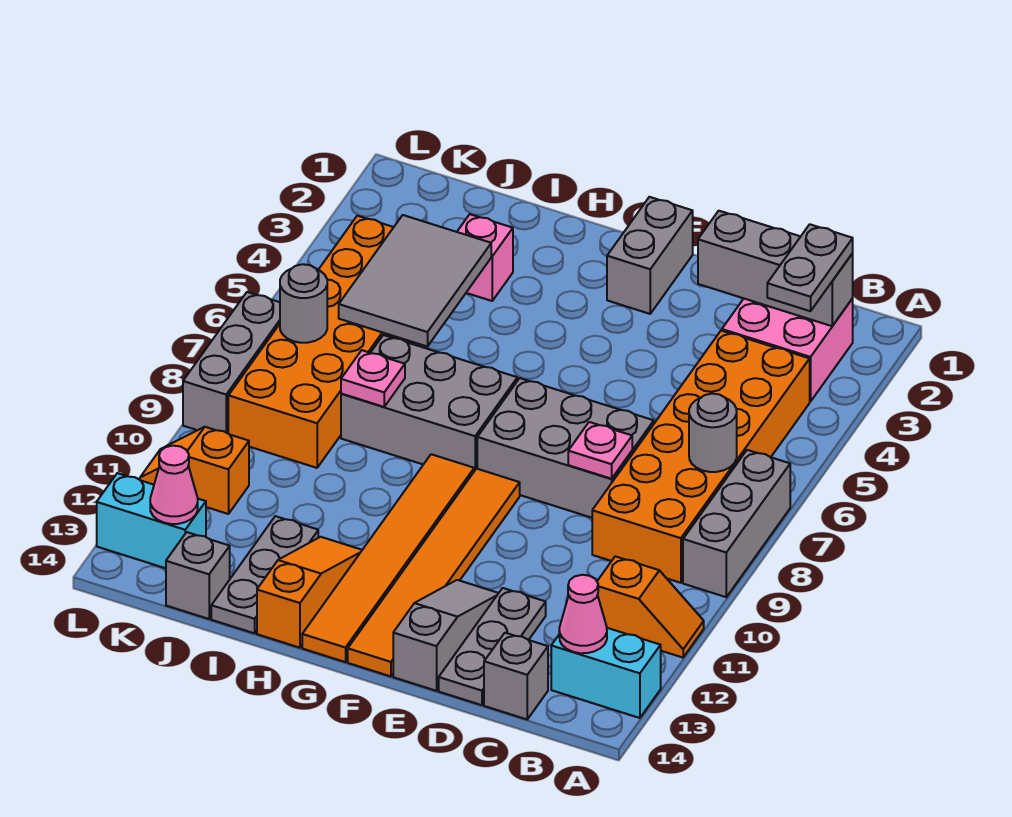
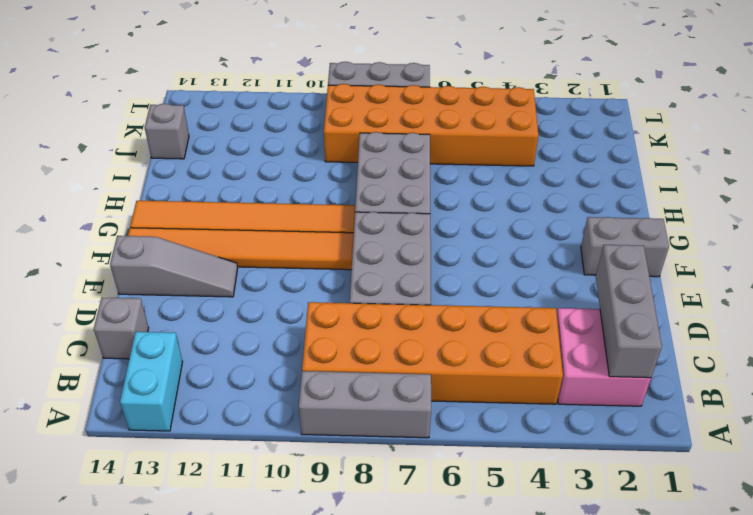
none -> orange 1x2 slope [597,556,704,658]
none -> grey 1x3 plate [439,588,546,705]
none -> orange 1x3 slope [257,537,362,648]
none -> pink 1x1 brick [457,214,513,301]

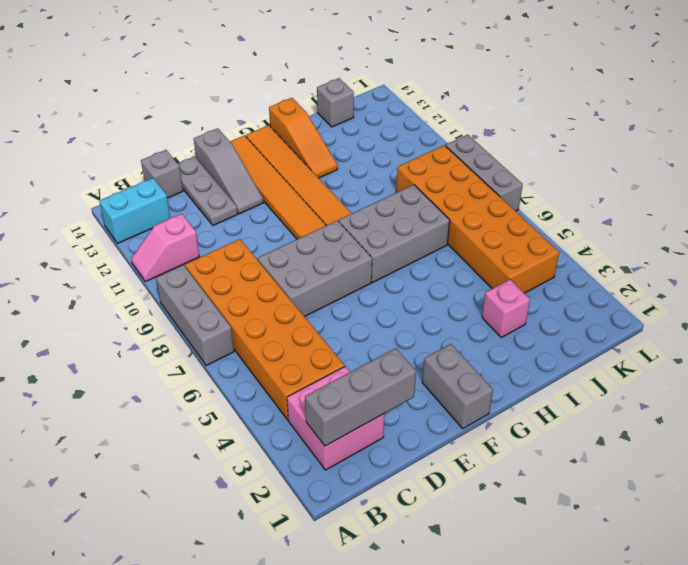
pink 1x2 slope [131,214,199,282] -> orange 1x2 slope [597,556,704,658]
none -> grey 1x3 plate [211,516,318,633]
none -> orange 1x2 slope [140,427,249,514]
none -> cyan 1x2 brick [97,473,206,568]
none -> grey 1x1 round brick [689,394,737,472]

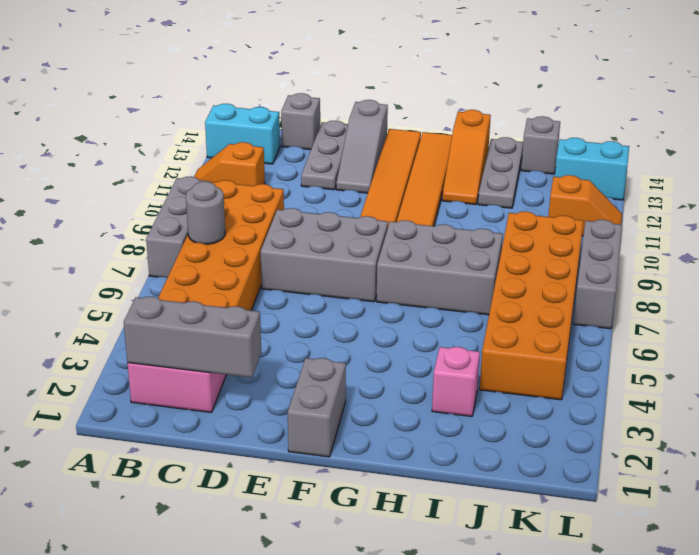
none -> pink 1x1 cone [559,575,607,653]
none -> pink 1x1 plate [568,422,632,479]
none -> grey 2x3 tile [339,215,491,347]
none -> pink 1x1 plate [341,350,405,407]

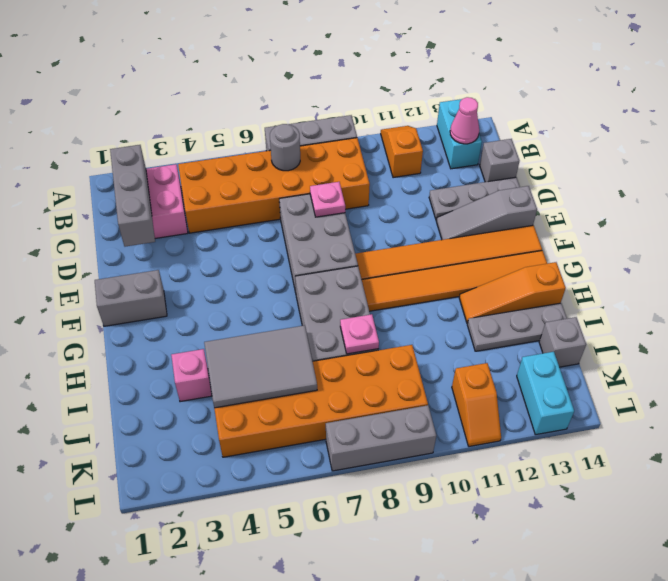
none -> grey 1x1 round brick [280,264,327,343]
none -> pink 1x1 cone [150,446,198,524]
none -> grey 1x2 plate [767,224,853,311]

